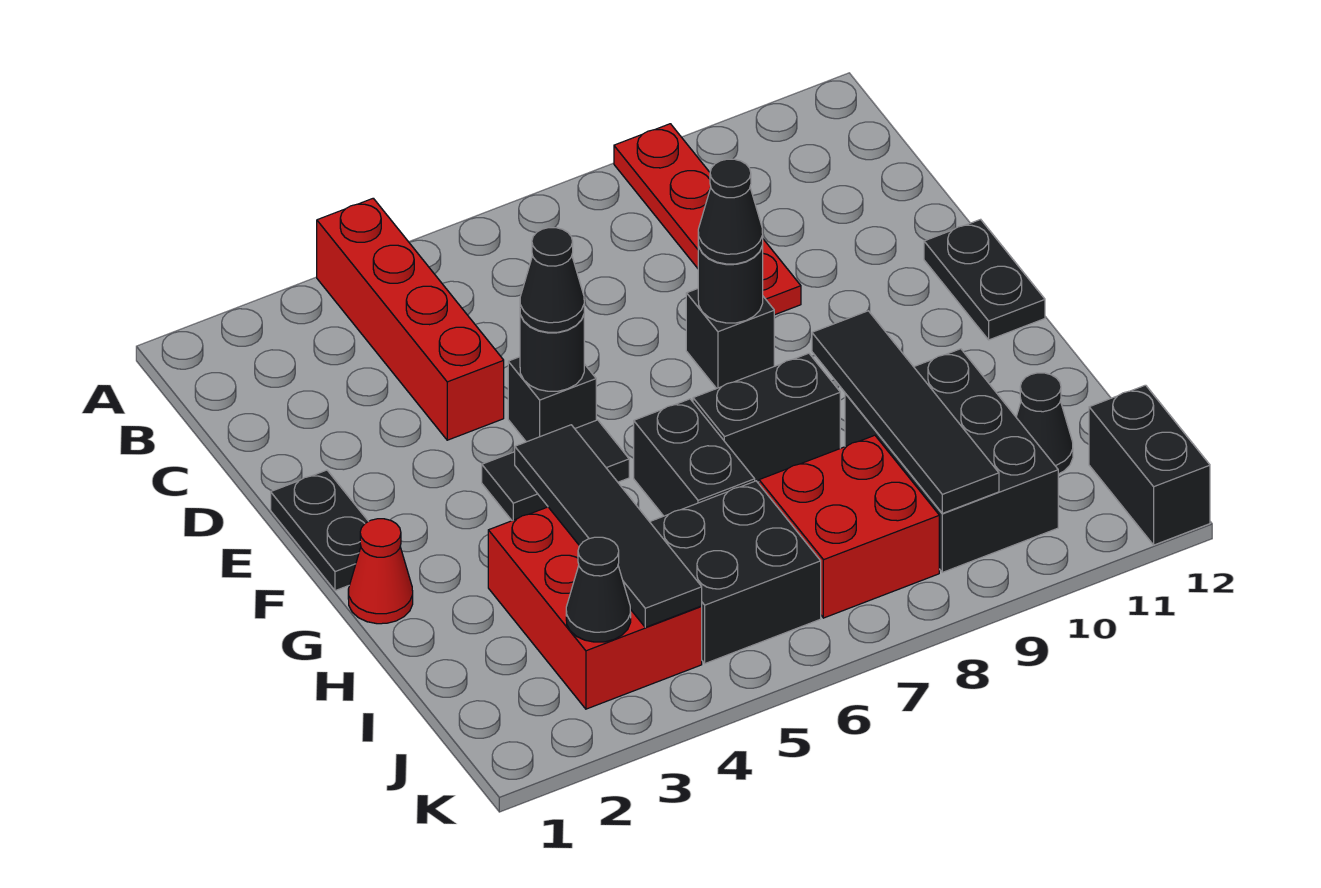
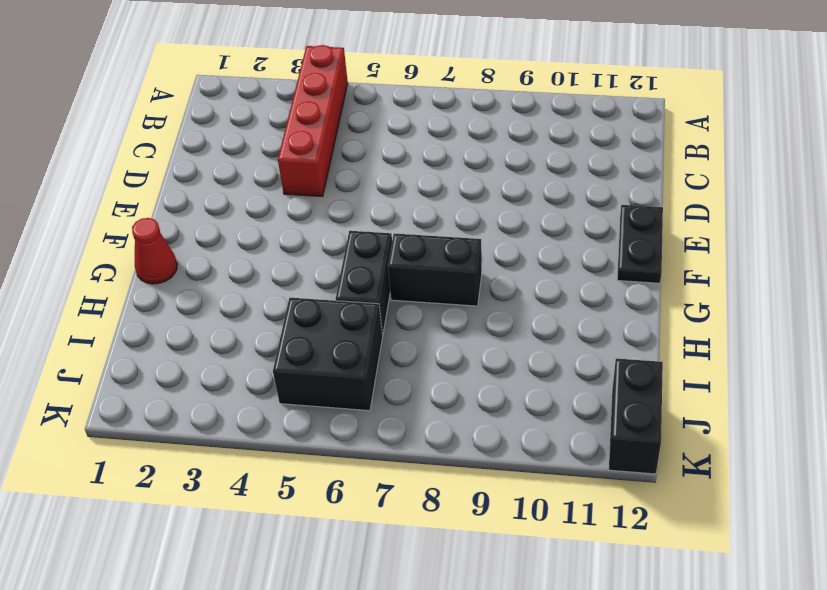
none -> red 1x4 plate [614,124,801,315]
none -> black 1x2 plate [271,470,368,591]
none -> black 1x1 brick [508,357,596,442]

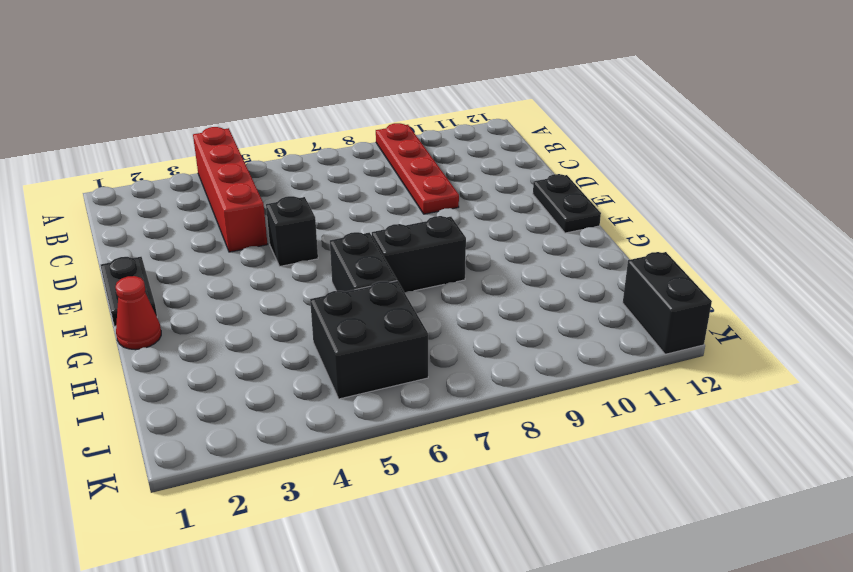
none -> black 1x1 brick [686,289,774,389]
none -> black 1x2 tile [482,420,629,521]
none -> red 2x3 brick [488,507,702,709]

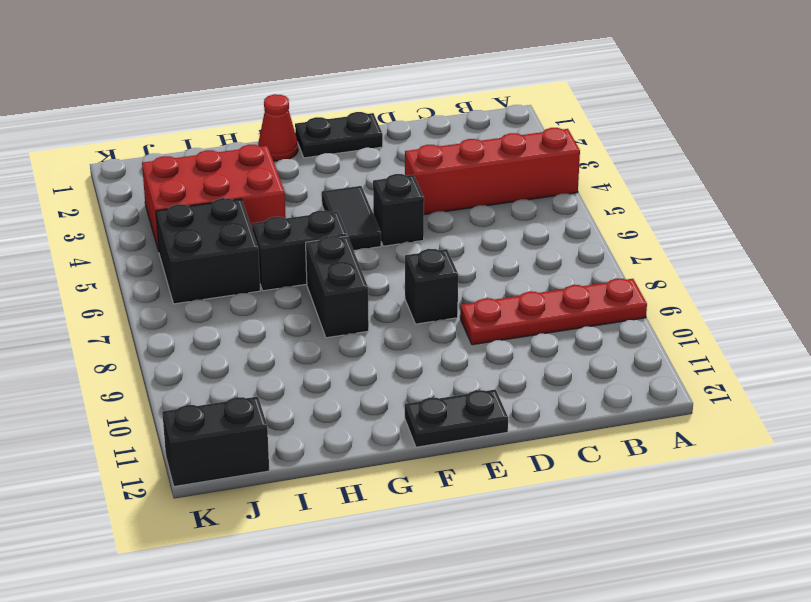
none -> black 2x3 brick [845,349,1058,572]
none -> red 2x2 brick [759,435,939,618]
none -> black 1x1 cone [1016,373,1073,474]

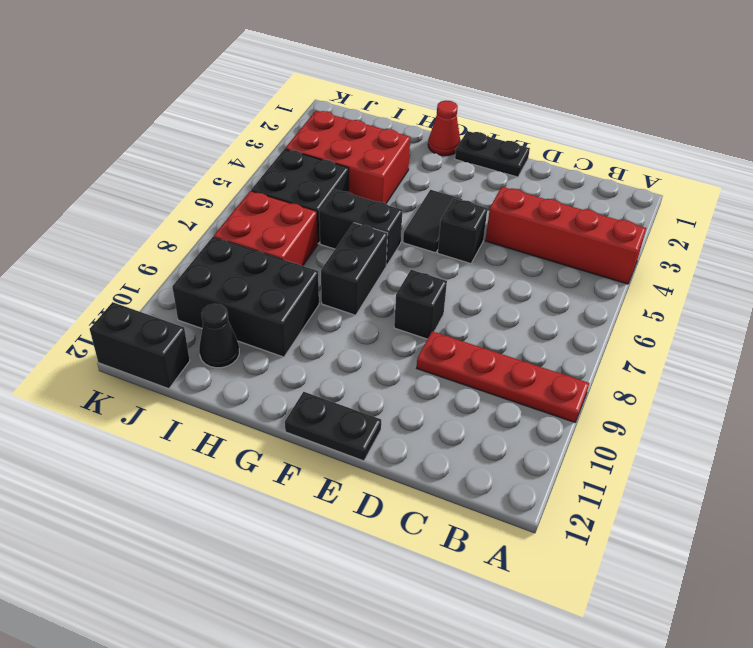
none -> black 1x1 round brick [520,315,584,391]
none -> black 1x1 round brick [698,243,763,323]
none -> black 1x4 tile [515,425,702,627]

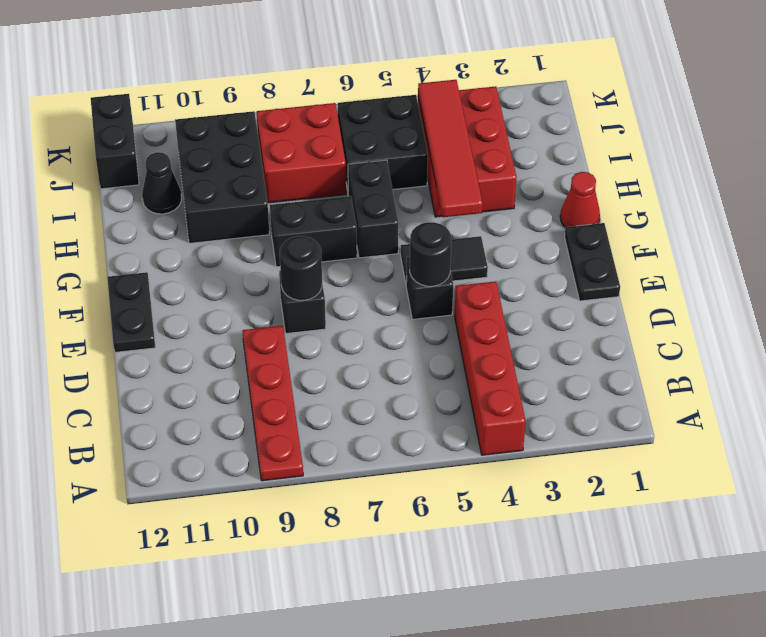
red 1x4 tile [418,80,483,217] -> black 1x4 tile [515,425,702,627]
none -> black 1x4 tile [812,311,999,513]
none -> black 1x1 cone [566,537,631,642]
none -> black 1x1 cone [520,228,584,332]

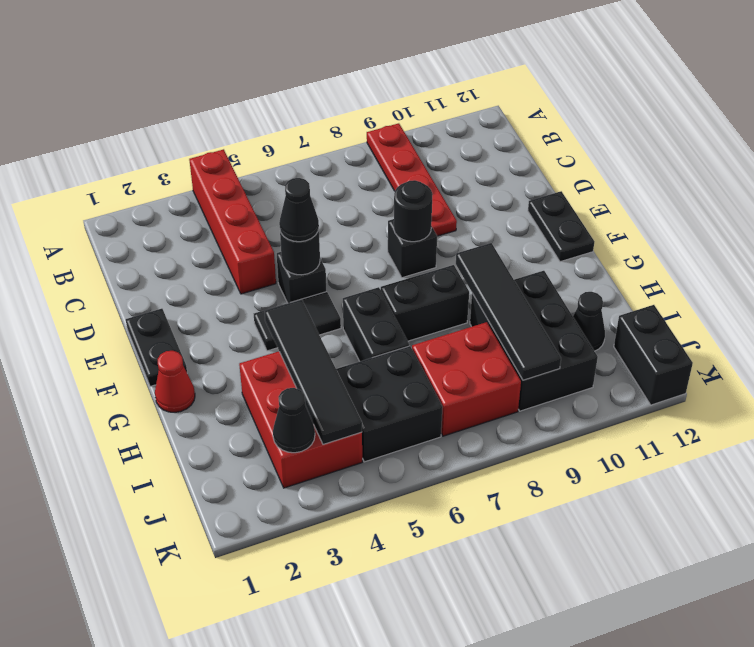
none -> black 1x1 cone [698,159,763,264]

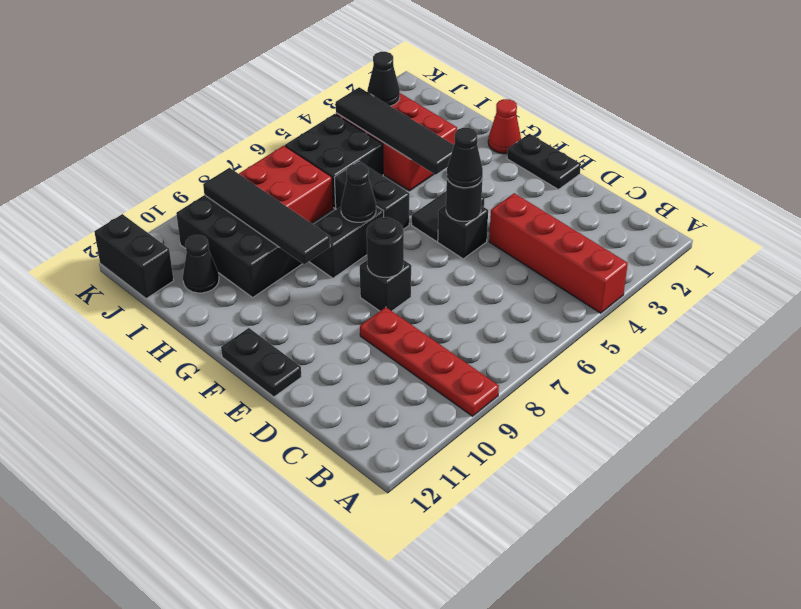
black 1x1 cone [341,164,376,222] -> black 1x1 cone moved to [698,159,763,264]

